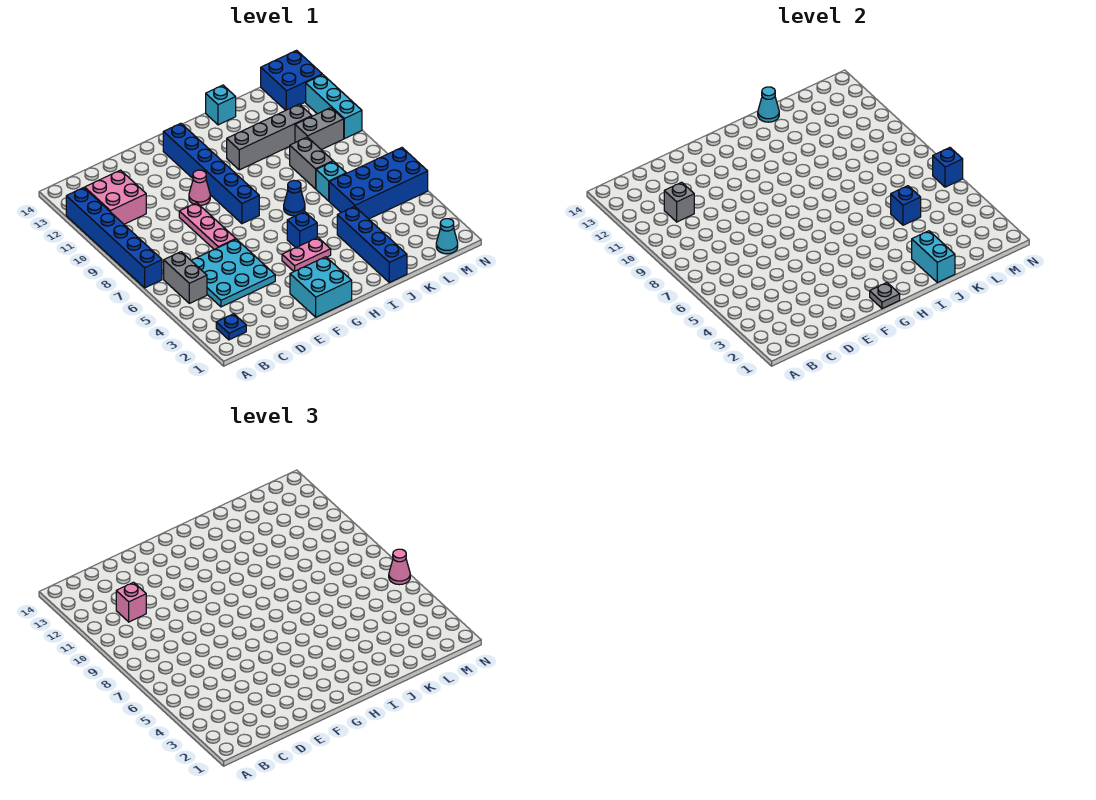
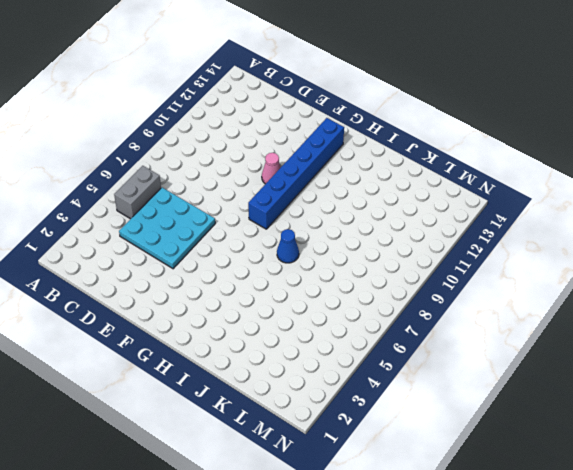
none -> blue 1x6 brick [66,188,162,288]
none -> blue 1x1 plate [216,314,246,340]
none -> pink 2x2 brick [85,170,146,224]
none -> pink 1x3 plate [179,203,236,250]

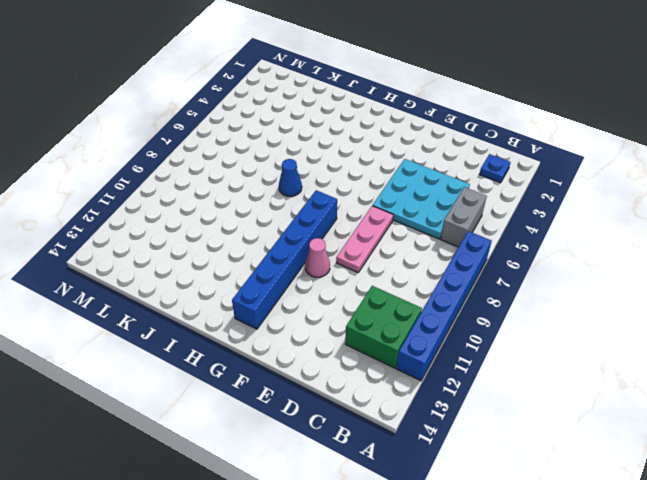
green 2x2 brick [345,286,422,368] -> pink 2x2 brick [85,170,146,224]
none -> cyan 2x2 brick [290,257,352,317]
none -> pink 1x2 plate [282,237,331,271]
none -> blue 1x1 brick [287,212,317,248]
none -> grey 1x4 brick [227,104,312,170]

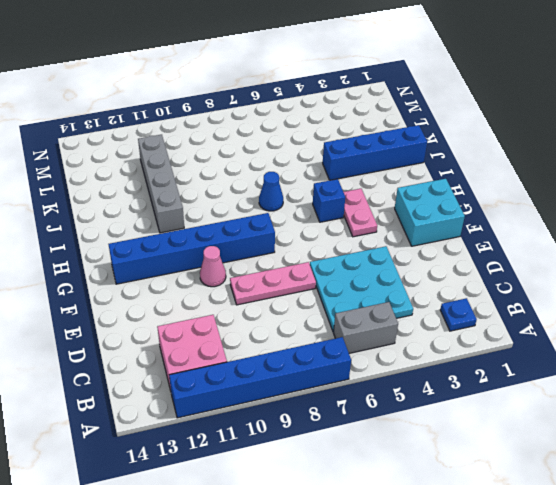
none -> cyan 1x1 brick [206,85,236,125]
none -> blue 2x4 brick [329,148,428,219]
none -> cyan 1x1 brick [316,161,346,201]
none -> grey 1x2 brick [290,137,333,189]

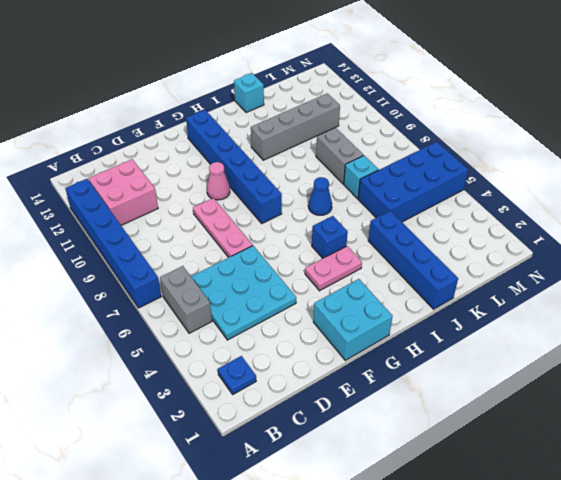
none -> grey 1x2 brick [295,108,344,150]
none -> cyan 1x1 cone [436,219,458,254]
none -> blue 2x2 brick [261,50,322,110]
none -> cyan 1x3 brick [306,75,362,139]

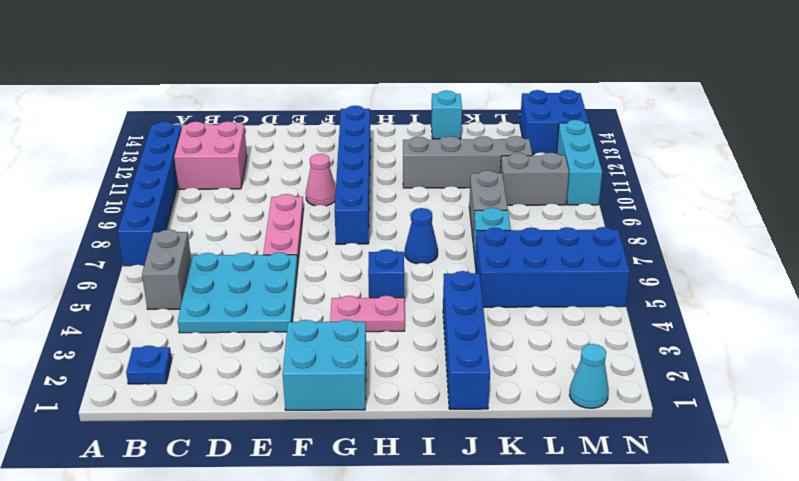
none -> grey 1x1 brick [664,182,694,222]
none -> grey 1x1 plate [870,283,900,309]
none -> cyan 1x2 brick [912,231,955,283]
none -> cyan 1x1 cone [758,87,779,122]

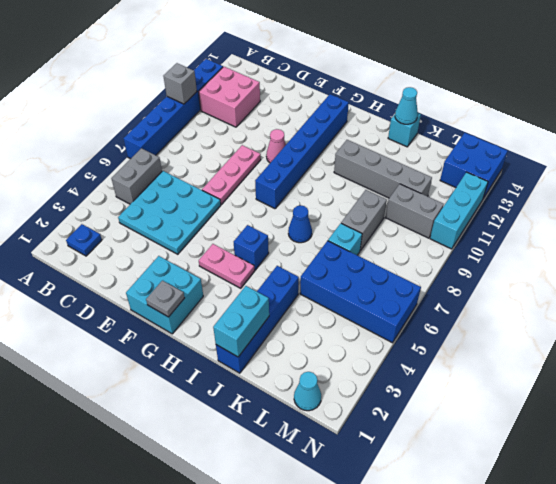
grey 1x1 brick [163,63,197,104] -> grey 1x1 brick moved to [664,182,694,222]
none -> blue 1x1 brick [891,186,921,225]
none -> blue 1x1 brick [933,148,963,187]
none -> pink 1x1 brick [116,582,146,622]
none -> pink 1x1 cone [389,549,410,585]

